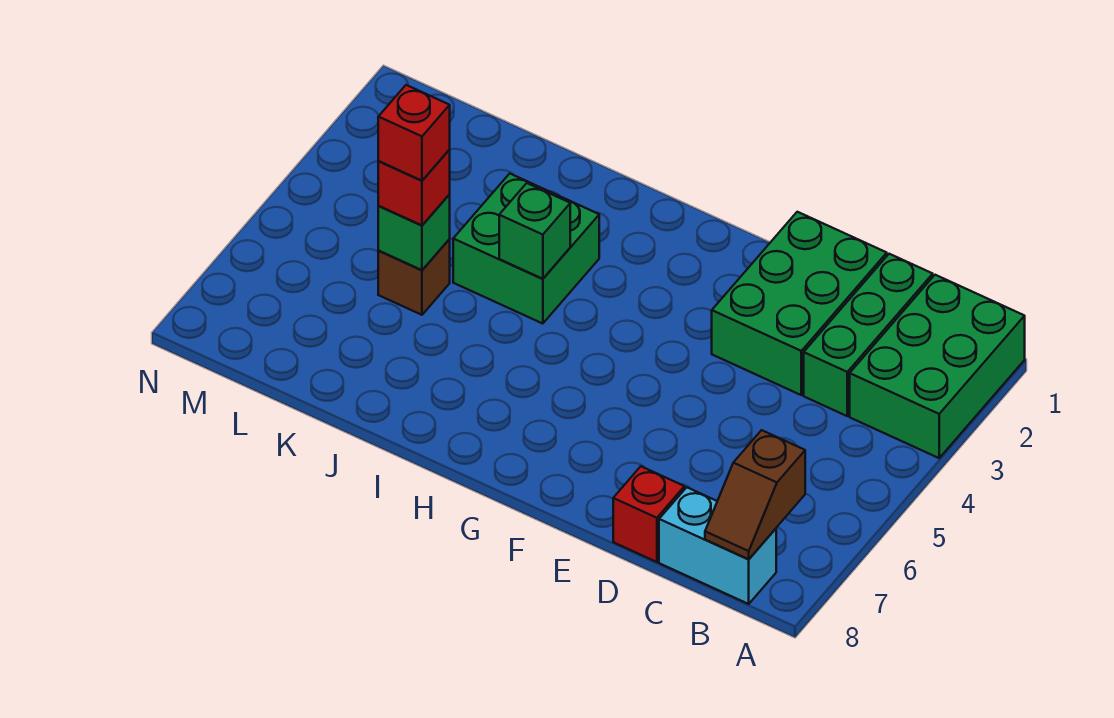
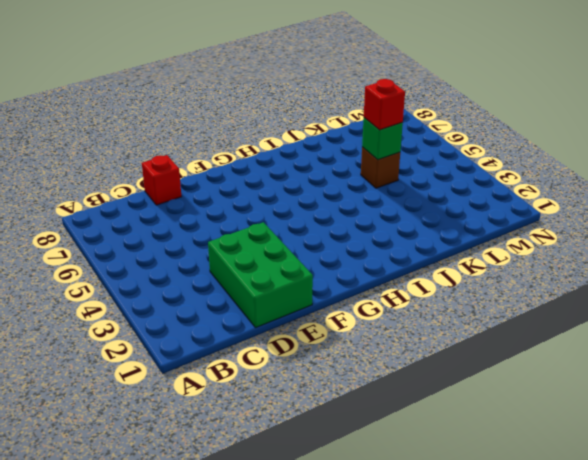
none -> green 2x3 brick [850,275,1025,458]
none -> cyan 1x2 brick [659,487,776,604]
none -> green 1x3 brick [804,254,933,416]

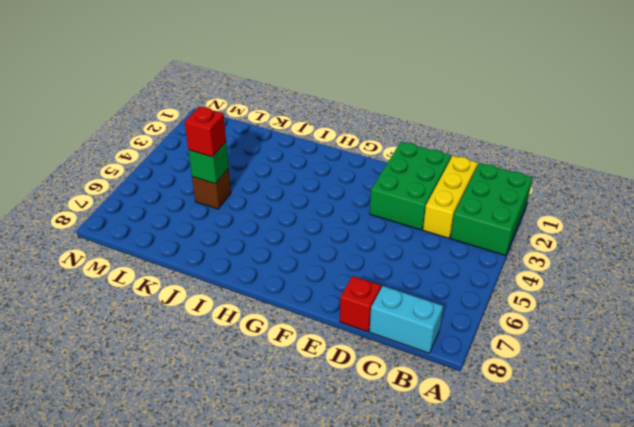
yellow 1x3 brick [423,156,478,238] -> green 1x3 brick [804,254,933,416]
none -> green 2x2 brick [453,174,599,324]
none -> brown 1x2 slope [705,430,805,559]
none -> green 1x1 brick [499,183,570,279]

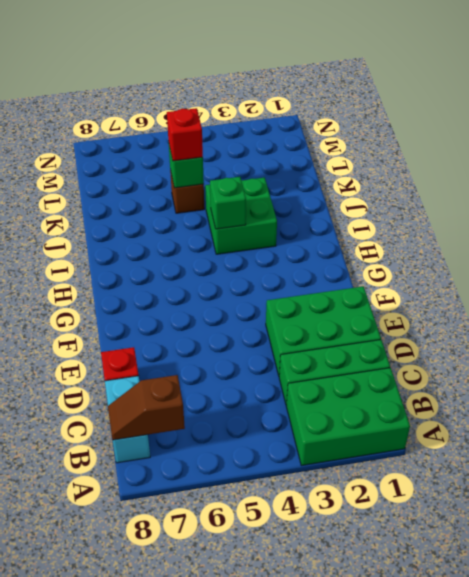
none -> red 1x1 brick [378,85,450,181]

